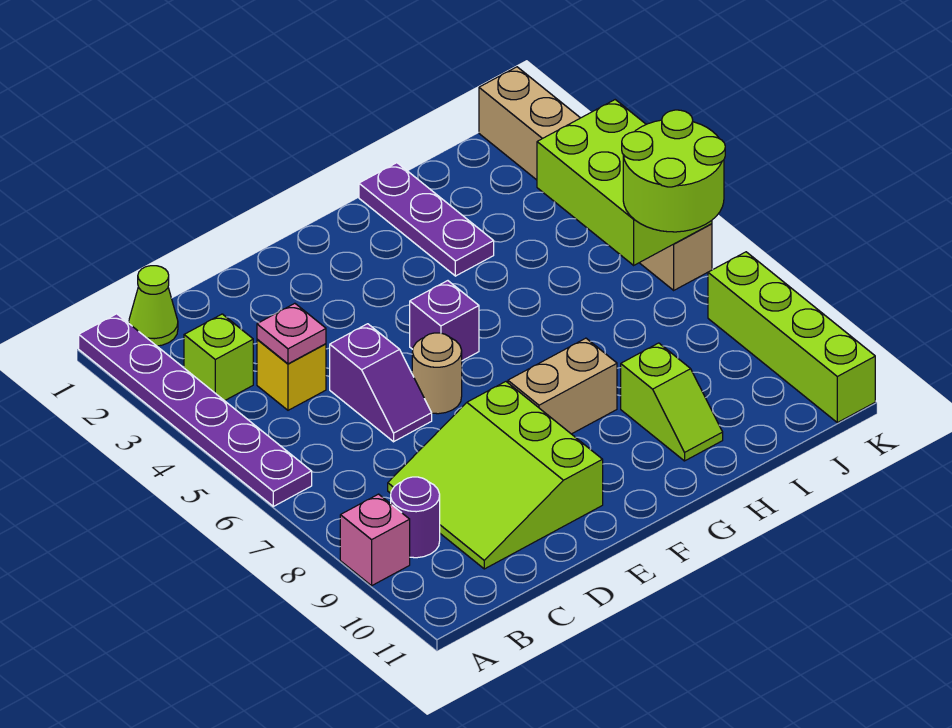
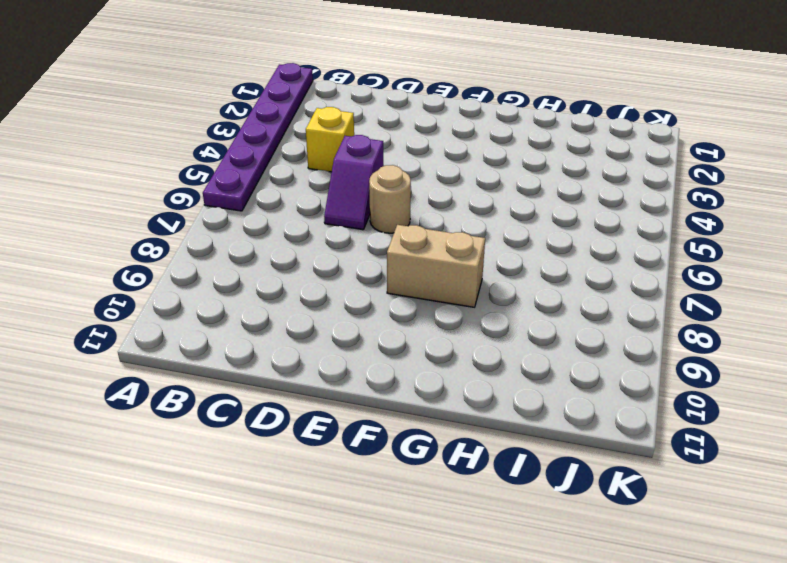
none -> pink 1x1 brick [340,494,410,586]
none -> lime 1x1 cone [129,266,178,346]
none -> lime 1x1 brick [184,314,253,401]

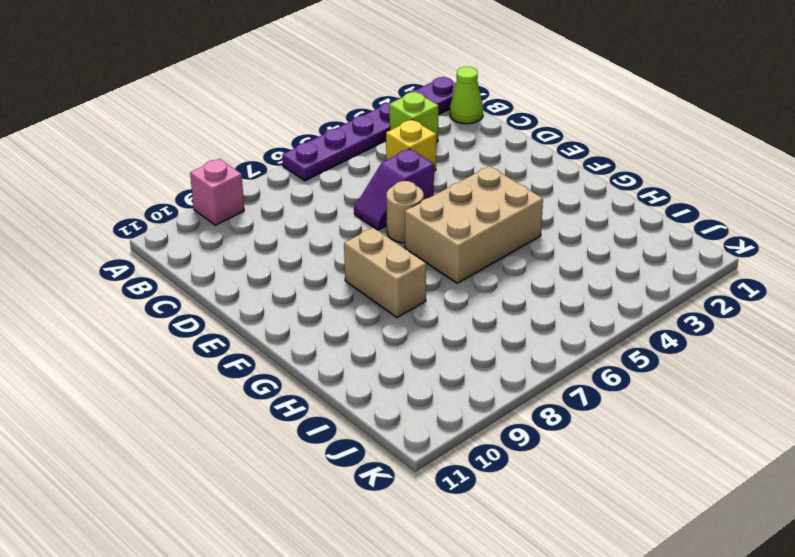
tan 2x3 brick [405,166,543,283] -> purple 1x1 brick [410,281,479,361]
none -> purple 1x1 round brick [391,477,440,558]
none -> lime 3x3 slope [388,382,603,569]
none -> purple 1x3 plate [359,163,494,276]

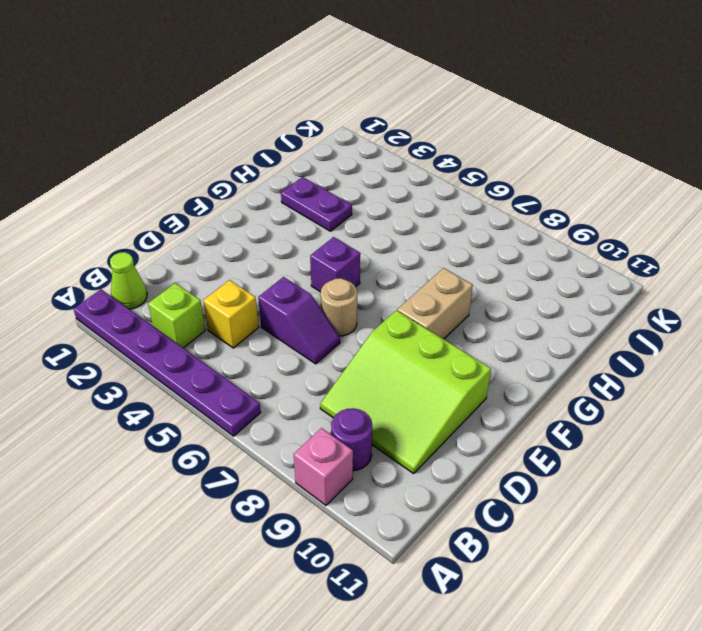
purple 1x2 plate [281,177,352,231] -> purple 1x3 plate [359,163,494,276]
none -> lime 1x2 slope [621,343,723,461]
none -> tan 1x6 brick [479,67,712,290]
none -> lime 1x4 brick [708,252,875,423]

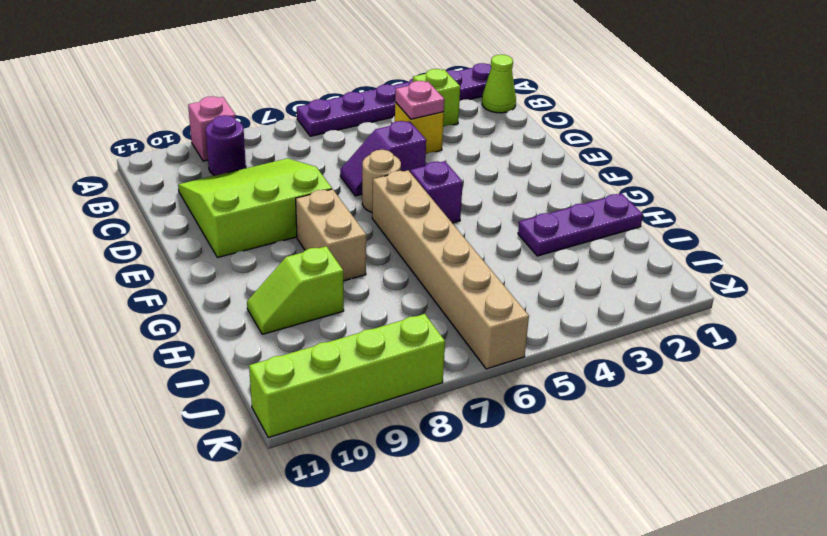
tan 1x6 brick [372,170,529,369] -> tan 1x6 brick turned to [479,67,712,290]
none -> lime 2x3 brick [537,100,712,265]
none -> lime 2x2 round brick [622,110,725,232]

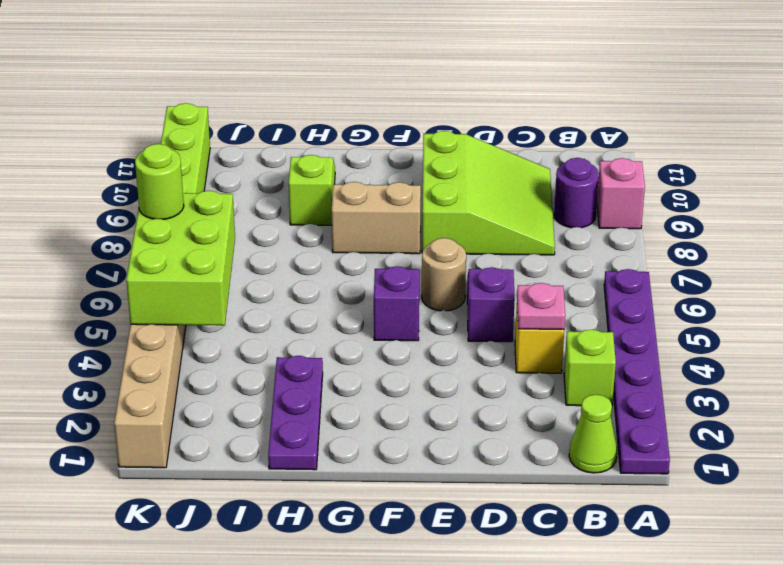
lime 1x1 round brick [135,144,184,219] -> lime 2x2 round brick [622,110,725,232]

